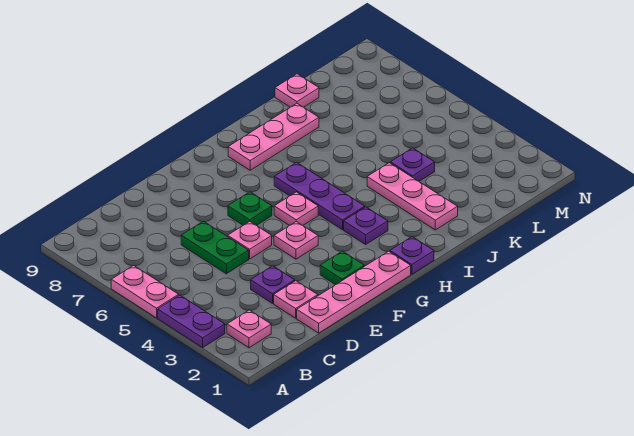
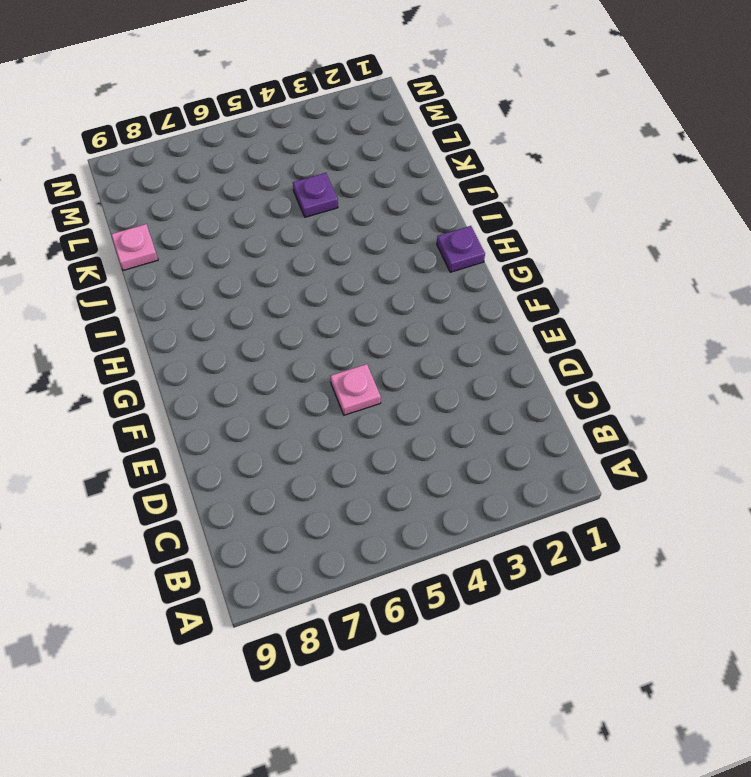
none -> purple 1x2 plate [158,295,225,347]
none -> pink 1x2 plate [111,265,179,318]
none -> pink 1x1 plate [227,310,271,348]

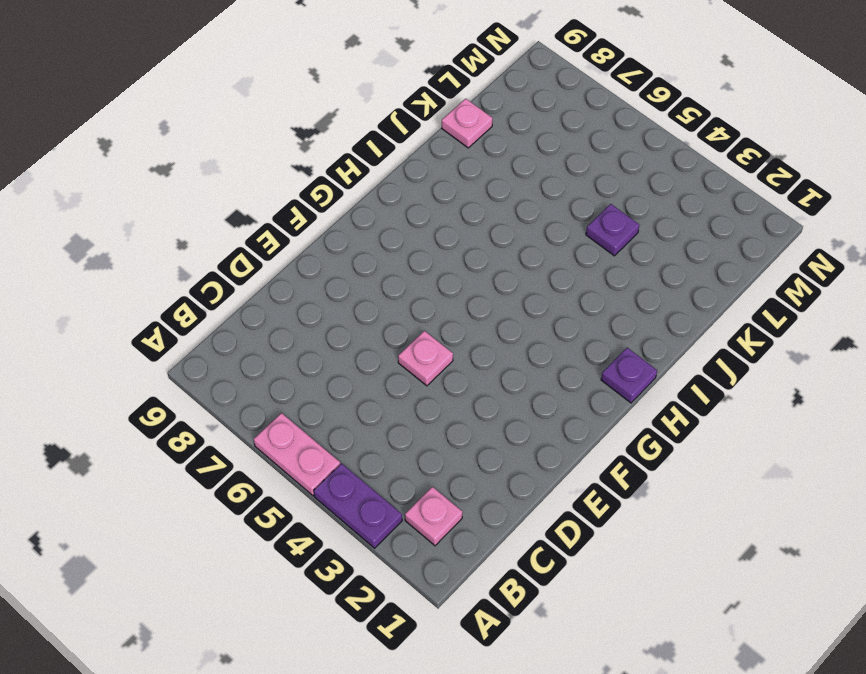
none -> pink 1x4 plate [297,251,411,333]
none -> pink 1x1 plate [274,281,318,318]
none -> purple 1x1 plate [251,266,295,303]

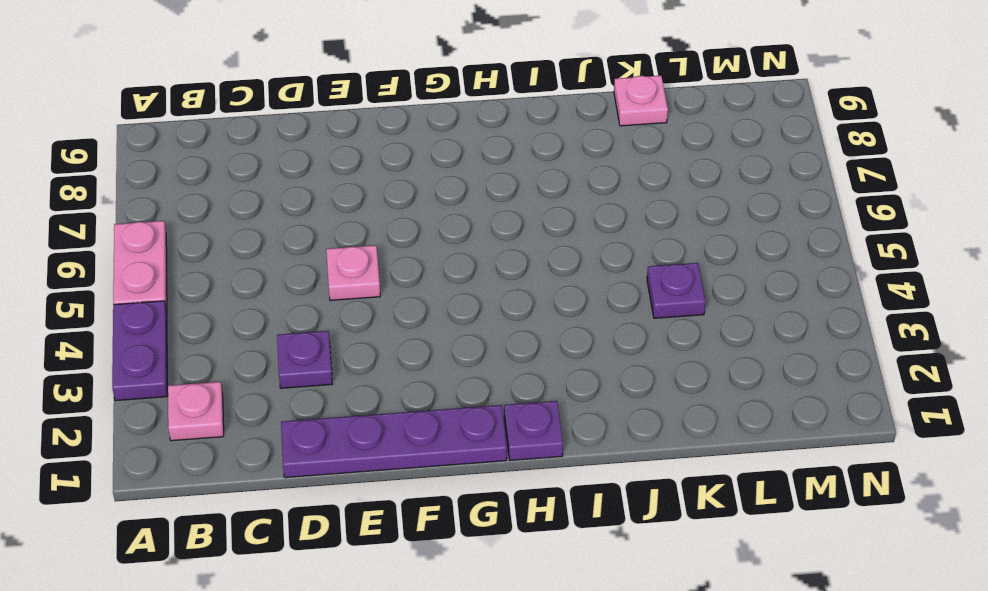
purple 1x4 plate [281,405,507,478] -> pink 1x4 plate [297,251,411,333]
none -> pink 1x1 plate [274,281,318,318]
none -> green 1x2 plate [181,221,249,274]
none -> green 1x1 plate [320,251,364,285]

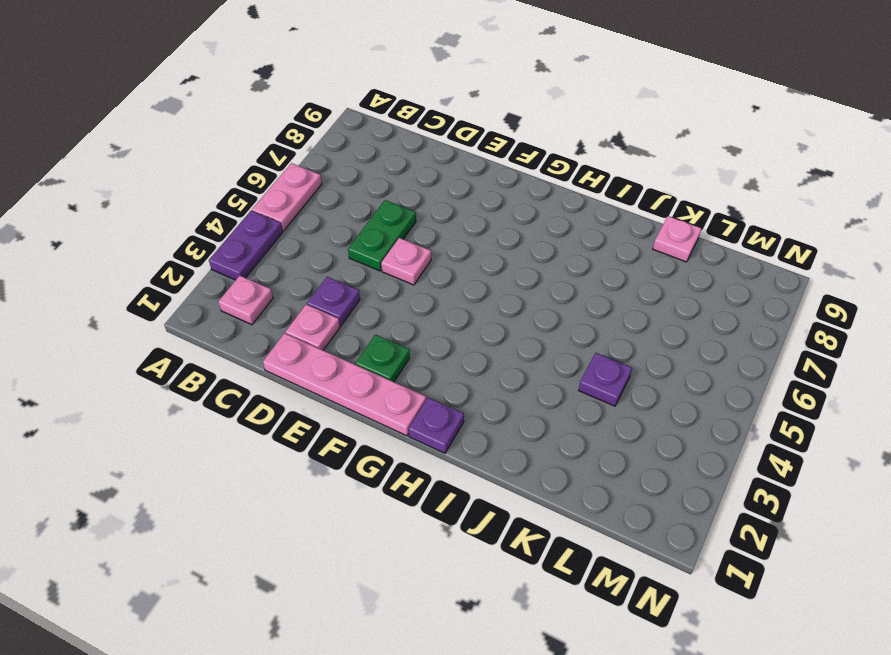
none -> pink 1x1 plate [274,222,318,259]
none -> green 1x1 plate [228,192,272,225]
none -> pink 1x1 plate [274,192,318,225]

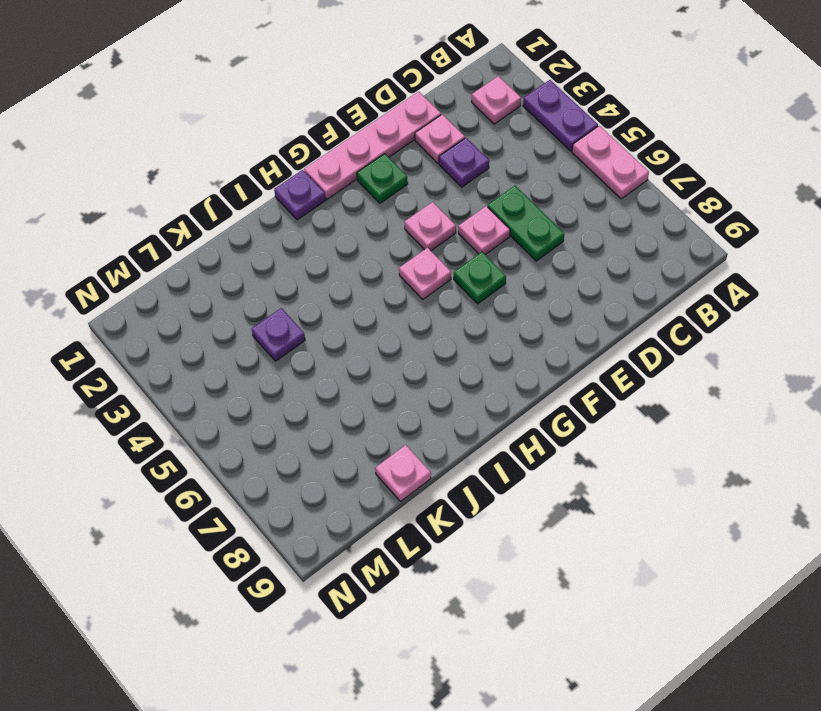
none -> purple 1x1 plate [344,207,388,244]
none -> purple 1x3 plate [274,162,365,230]
none -> pink 1x3 plate [228,103,319,170]

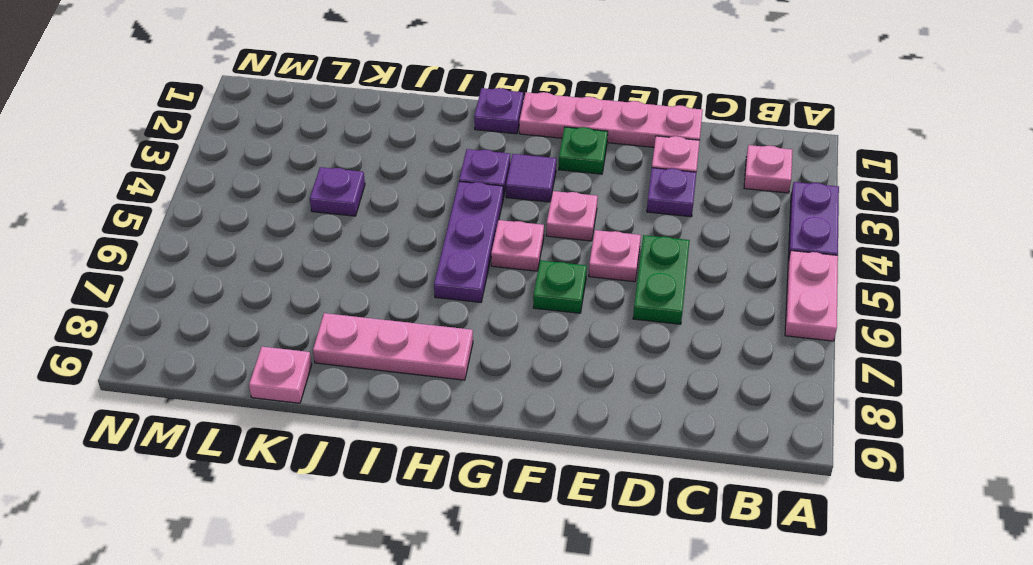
purple 1x1 tile [506,154,556,202] -> none
none -> pink 1x3 plate [367,163,458,230]

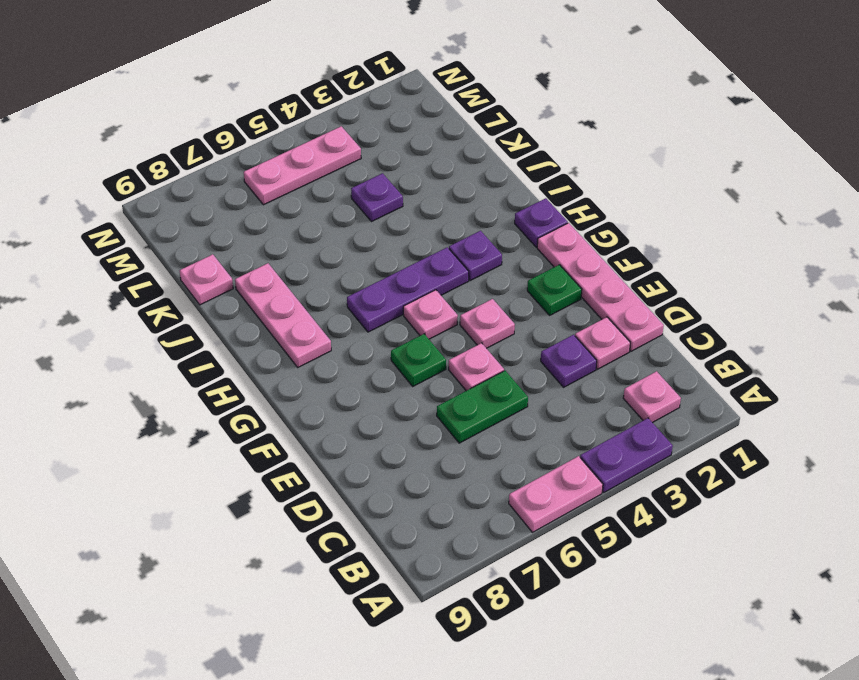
pink 1x3 plate [244,126,361,205] -> pink 1x3 plate moved to [367,163,458,230]

